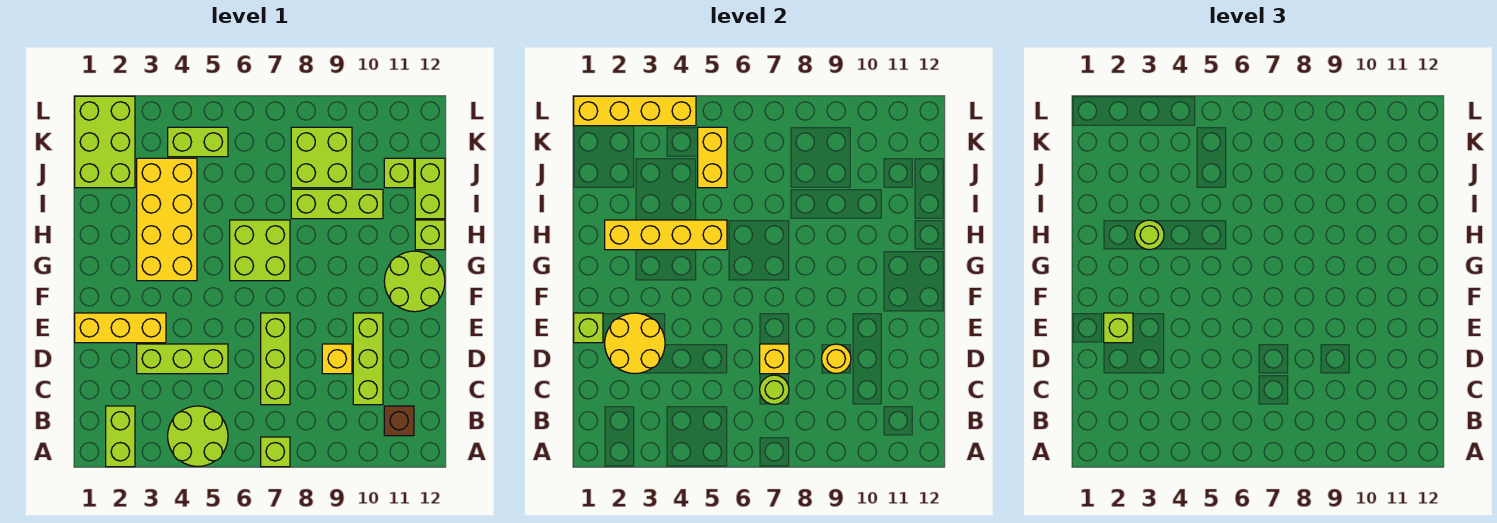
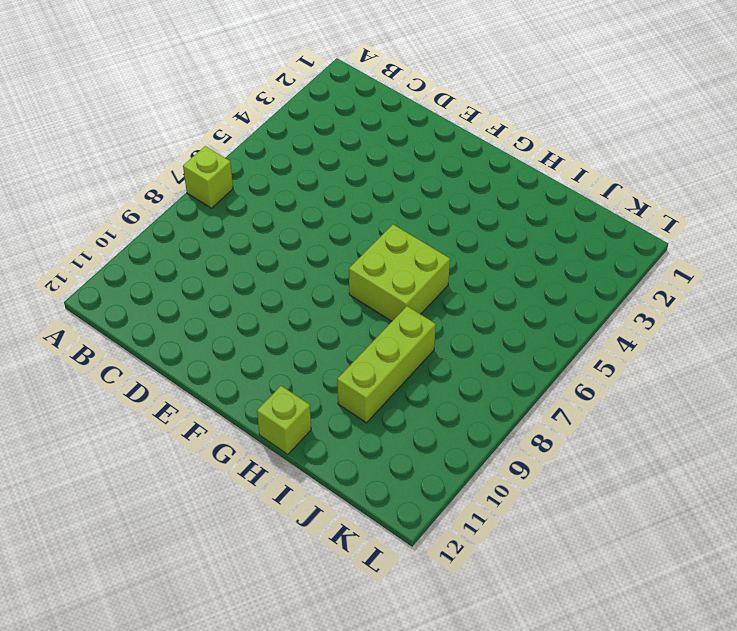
none -> lime 1x2 brick [106,406,135,467]
none -> lime 2x2 round brick [168,406,228,466]
none -> brown 1x1 brick [384,406,414,436]

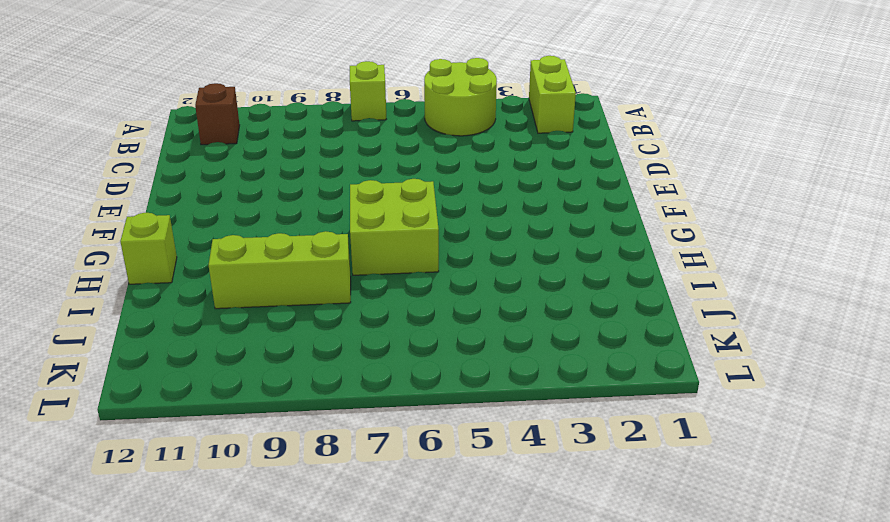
none -> lime 1x3 brick [261,313,290,405]
none -> lime 1x3 brick [353,313,383,405]
none -> lime 1x3 brick [137,344,228,374]

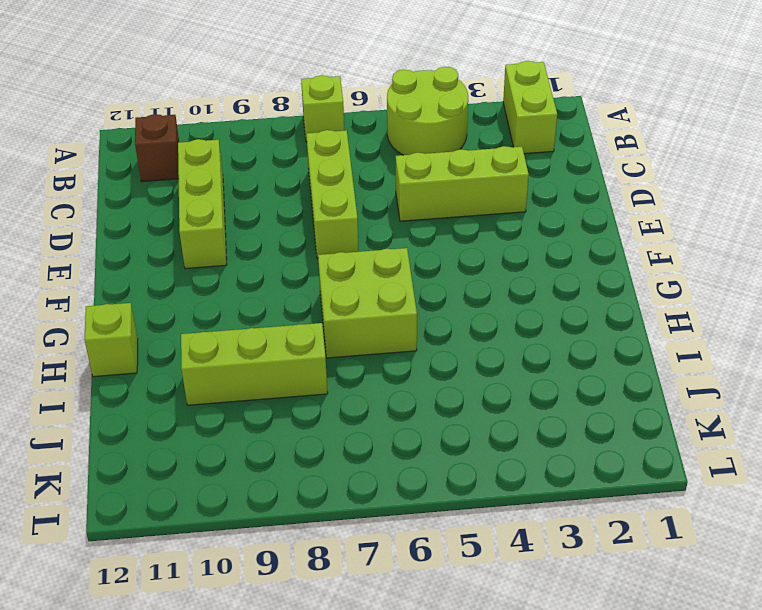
none -> yellow 1x1 brick [322,344,352,374]
none -> yellow 1x3 brick [75,313,166,343]
none -> lime 2x2 round brick [384,251,445,312]

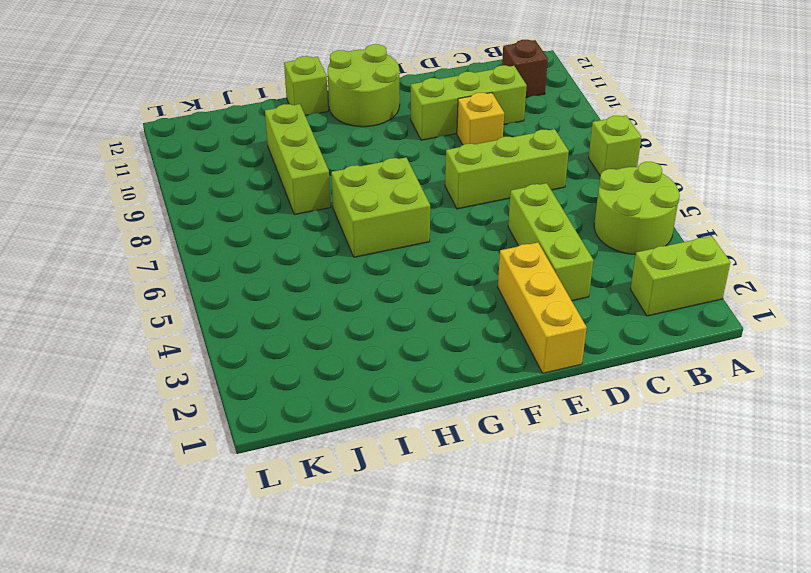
none -> yellow 2x4 brick [137,158,197,281]
none -> lime 1x2 brick [415,158,445,219]
none -> lime 2x3 brick [75,96,135,188]

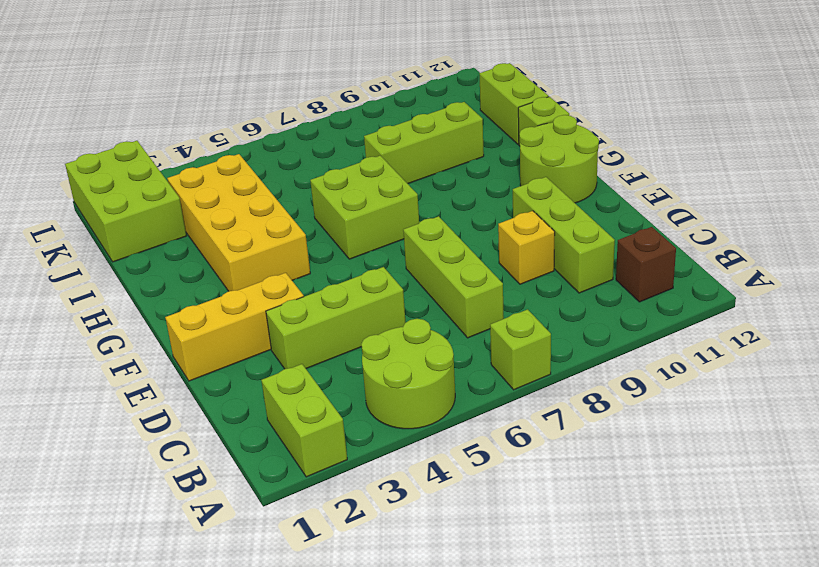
none -> lime 2x2 brick [291,127,352,188]
none -> lime 1x1 brick [384,158,414,188]
none -> lime 1x2 brick [168,127,228,157]

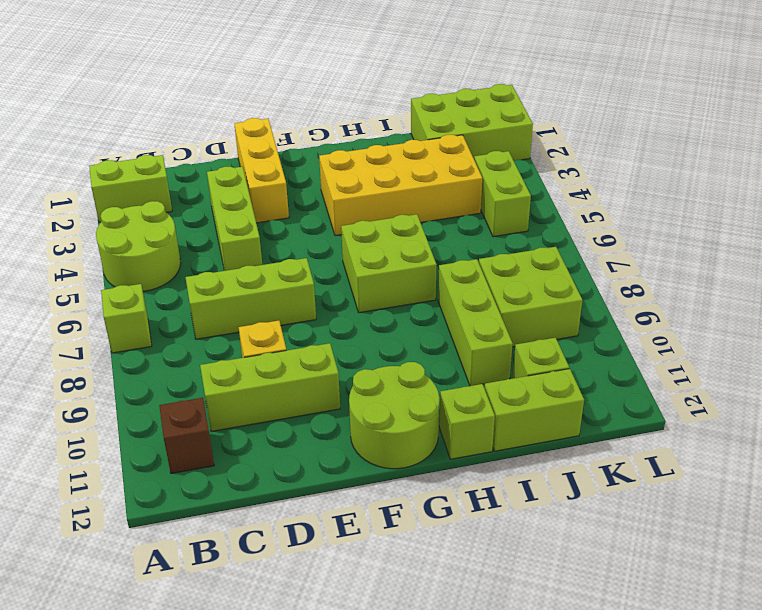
none -> lime 1x1 round brick [760,375,789,405]
none -> yellow 2x2 round brick [605,313,665,374]
none -> yellow 1x1 brick [760,344,789,374]

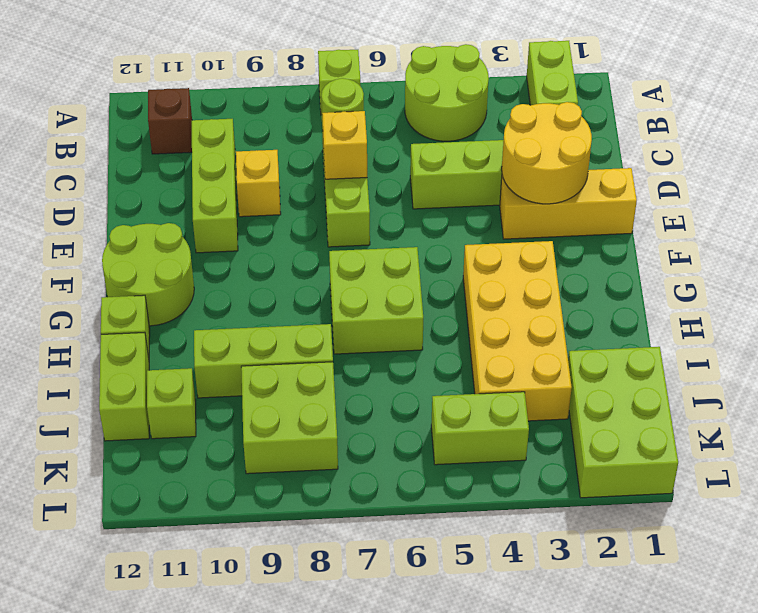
none -> yellow 1x1 round brick [822,344,851,374]
none -> lime 1x1 brick [574,313,603,343]
none -> yellow 1x4 brick [605,220,727,250]

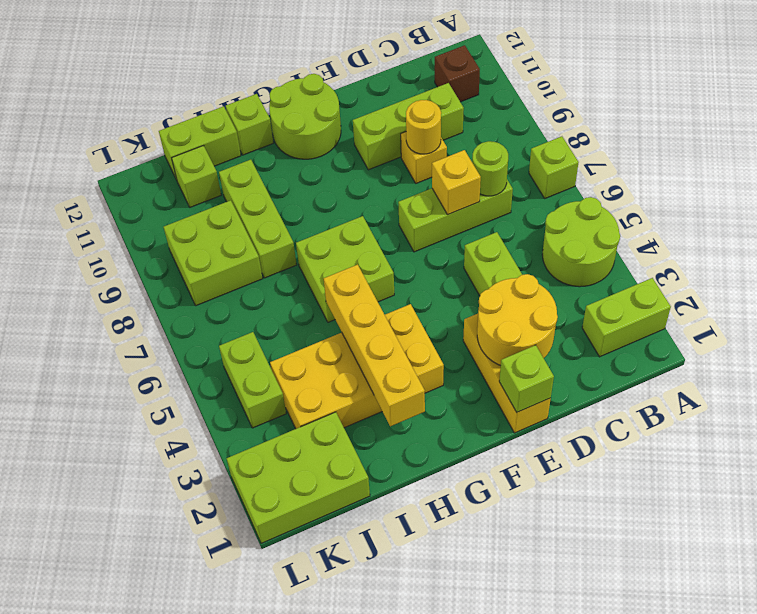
none -> yellow 1x2 brick [698,127,727,188]
none -> yellow 1x4 brick [574,96,696,126]
none -> lime 1x1 brick [1104,313,1133,343]

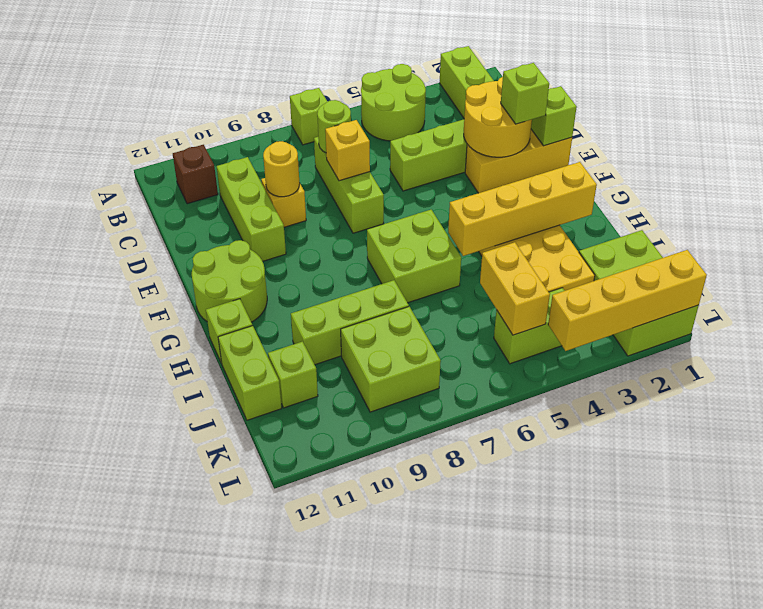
none -> lime 1x1 round brick [1135,220,1164,250]

